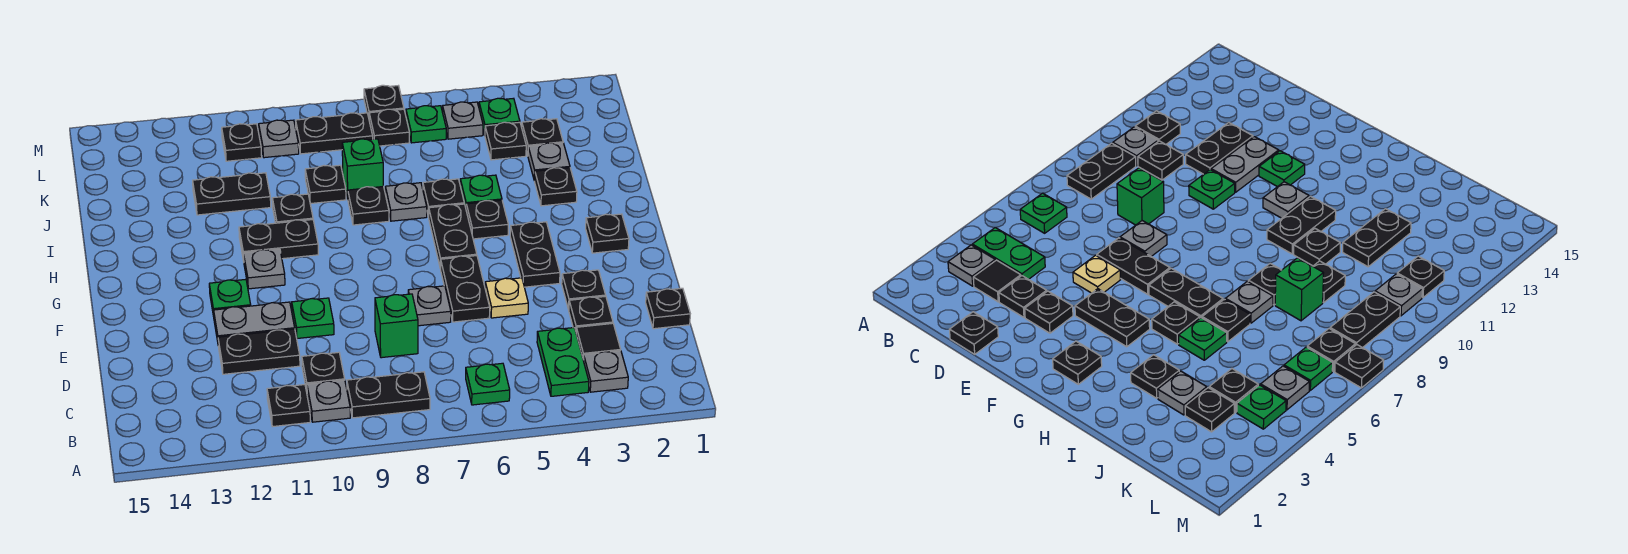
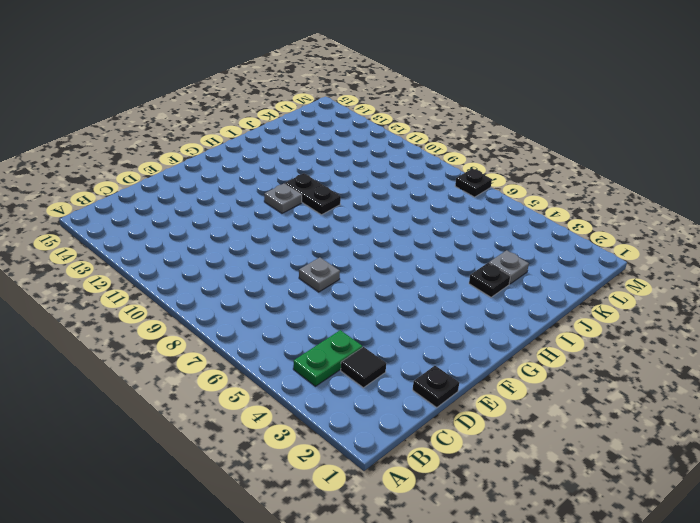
none -> grey 1x1 plate [583,351,628,392]
none -> green 1x1 plate [466,363,510,405]
none -> black 1x2 plate [347,372,430,418]
none -> grey 1x1 plate [307,380,350,422]

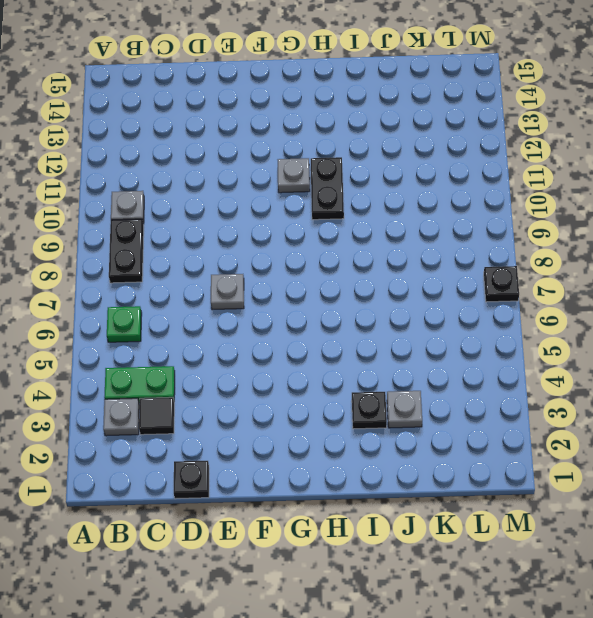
none -> black 1x1 plate [267,385,310,427]
none -> black 1x1 plate [302,352,345,391]
none -> black 1x1 plate [569,296,613,331]
none -> green 1x1 brick [375,294,418,358]

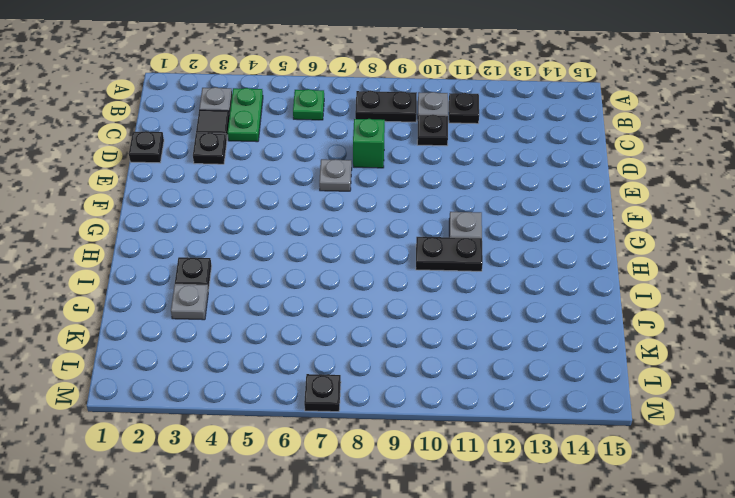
none -> black 1x2 plate [218,329,300,374]
none -> black 1x1 plate [562,270,606,310]
none -> tan 1x1 plate [485,278,528,318]
none -> black 1x2 plate [441,256,490,322]

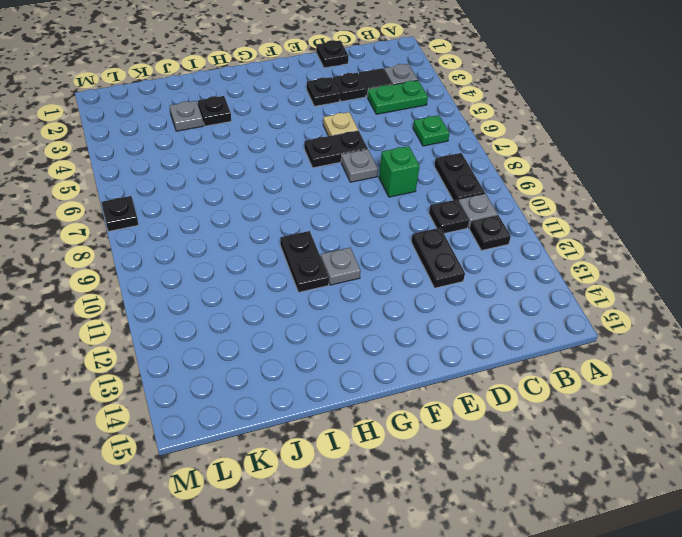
none -> green 1x1 plate [292,298,334,338]
none -> grey 1x2 plate [214,302,295,341]
none -> black 1x2 plate [510,222,560,287]
none -> green 1x1 plate [209,279,251,316]

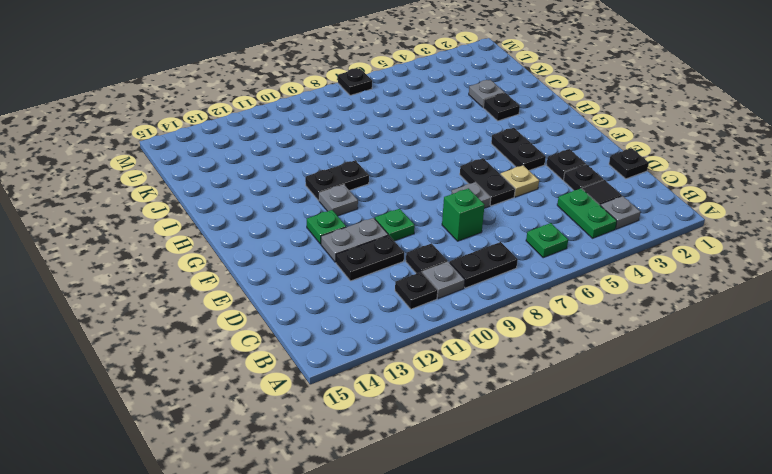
none -> black 1x1 plate [586,214,629,253]
none -> black 1x2 plate [429,204,477,269]
none -> black 1x1 plate [466,200,508,239]
none -> green 1x1 plate [460,175,502,207]

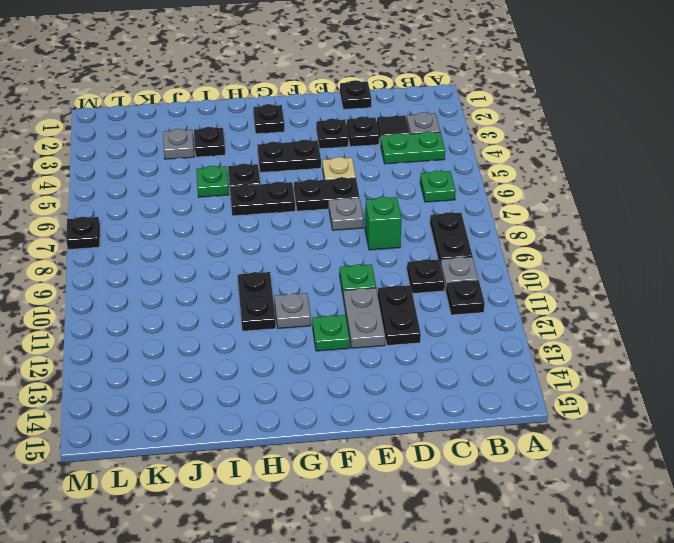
none -> black 1x1 plate [423,179,464,217]
none -> grey 1x1 plate [385,183,427,221]
none -> black 1x1 plate [348,187,389,225]
none -> black 1x1 plate [272,194,313,223]

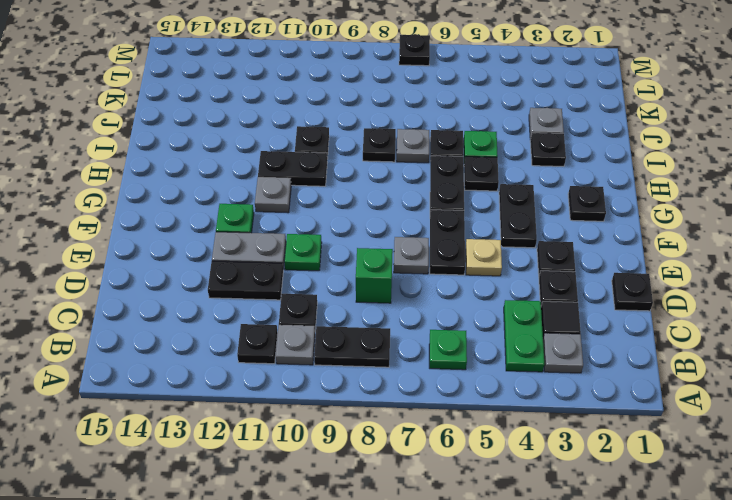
none -> green 1x1 brick [342,139,383,198]
none -> black 1x1 plate [305,165,346,204]
none -> black 1x2 plate [193,173,271,215]
none -> black 1x1 plate [522,119,563,155]

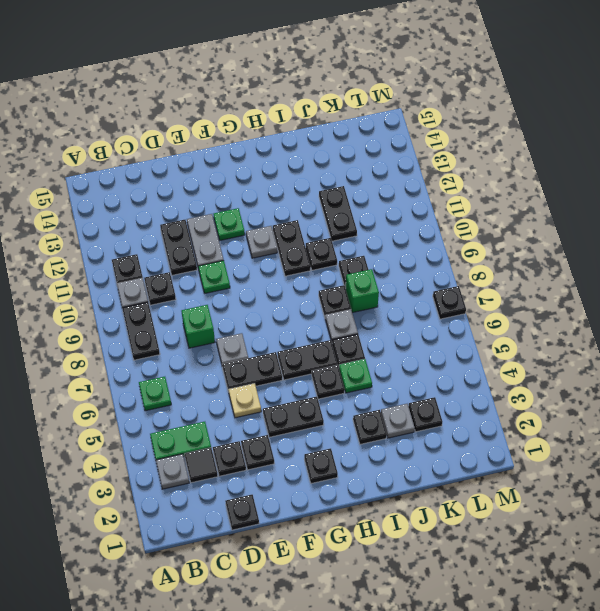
none -> black 1x1 plate [485,122,526,160]
none -> green 1x1 plate [479,98,520,134]
none -> grey 1x1 plate [443,102,483,139]
none -> green 1x1 plate [406,106,446,143]

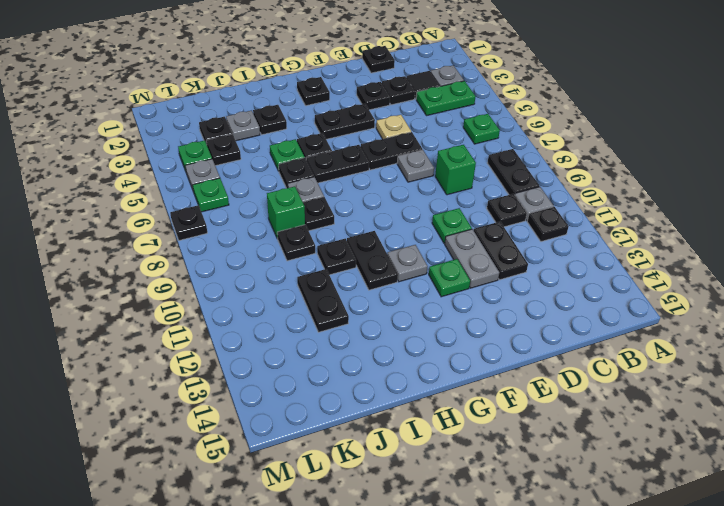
none -> black 1x1 plate [369,109,409,146]
none -> black 1x2 plate [296,113,373,154]
none -> grey 1x1 plate [259,120,299,158]
none -> black 1x1 plate [222,124,262,161]

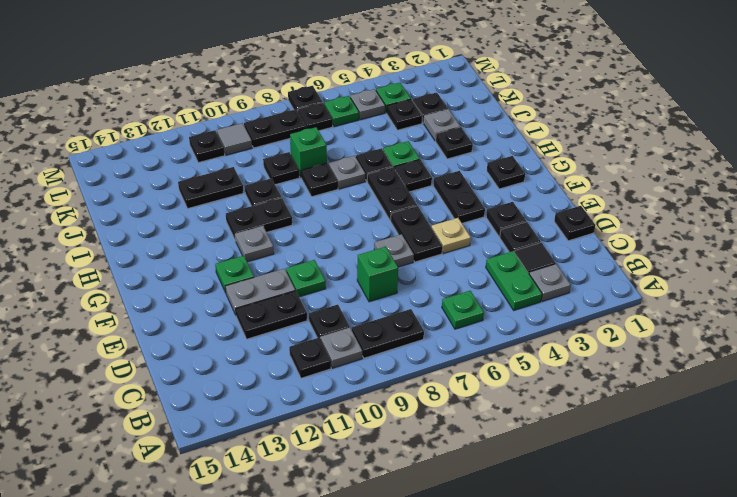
grey 1x1 tile [217,123,252,155] -> grey 1x1 plate [259,120,299,158]

